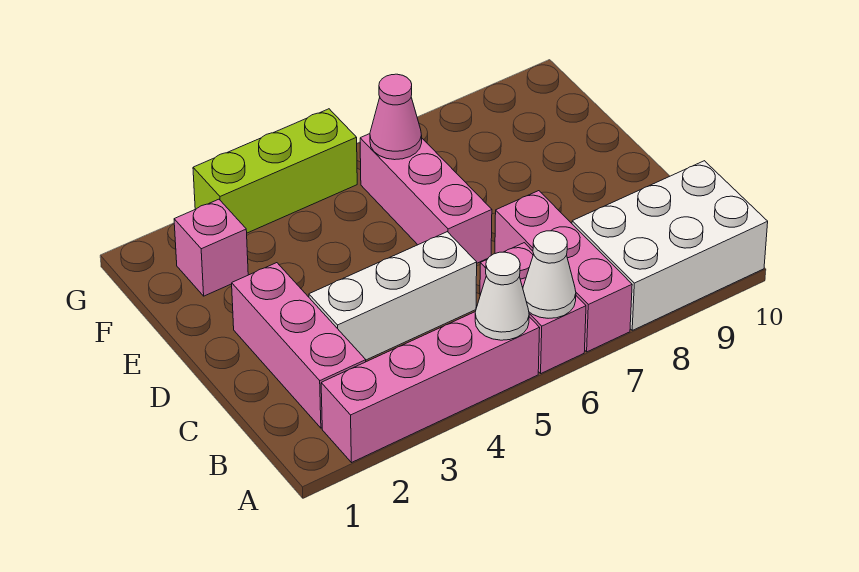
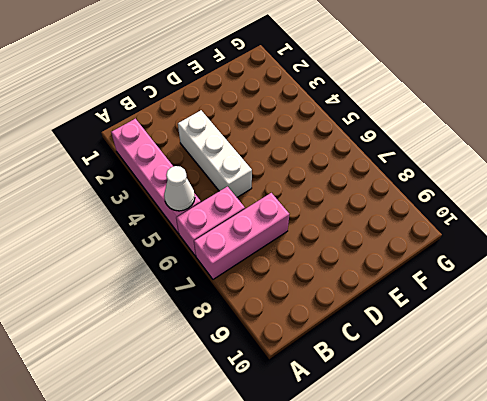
none -> white 2x3 brick [572,161,768,330]
none -> pink 1x3 brick [232,263,366,428]
none -> pink 1x3 brick [360,134,492,263]

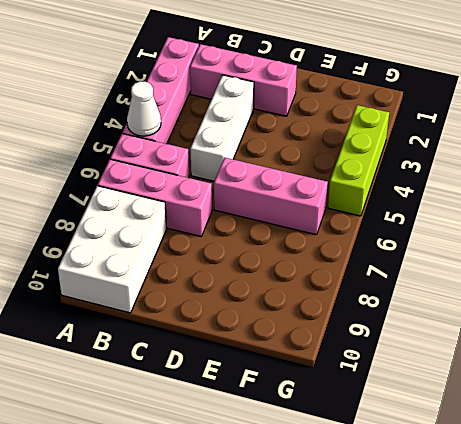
none -> pink 1x1 brick [174,199,248,296]
none -> white 1x1 cone [523,231,576,318]
none -> pink 1x1 cone [370,74,422,160]

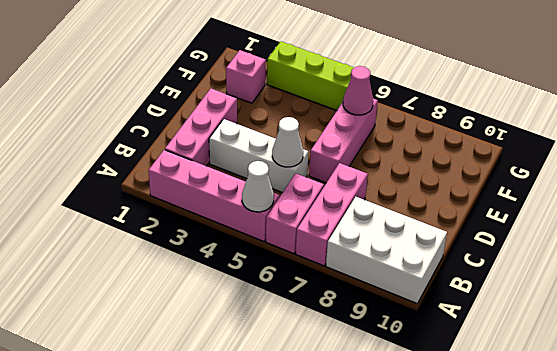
white 1x1 cone [272,117,303,167] -> white 1x1 cone moved to [523,231,576,318]

